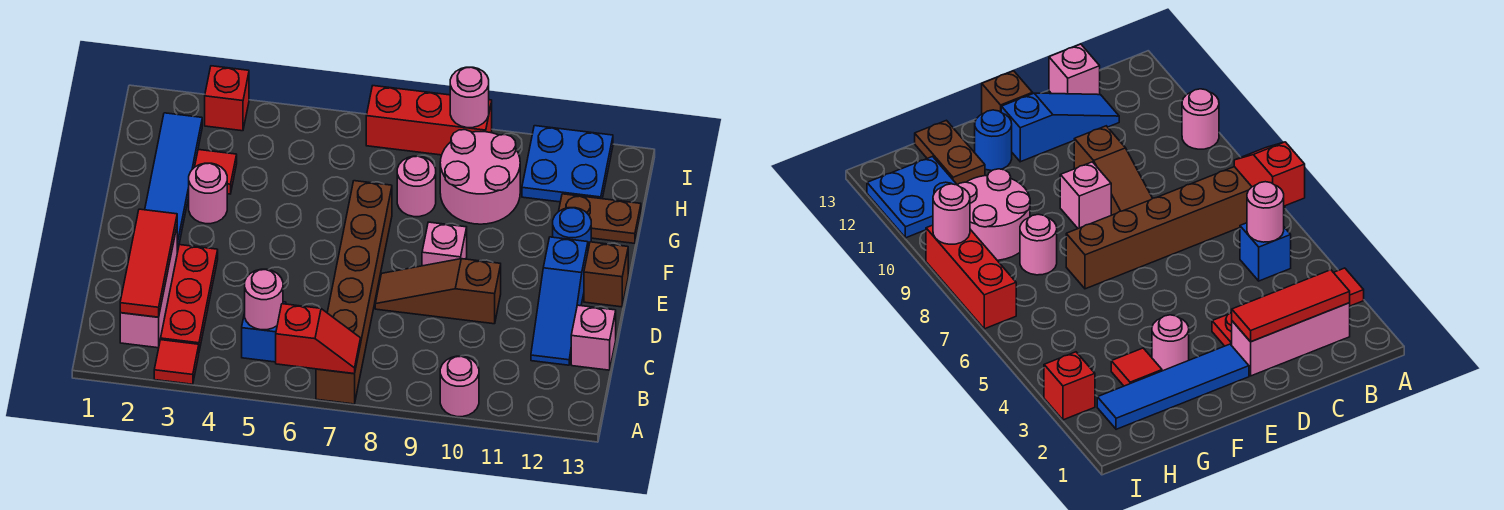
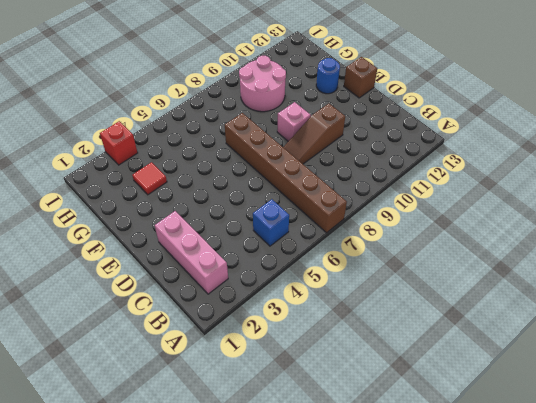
none -> red 1x1 tile [154,340,199,384]
none -> pink 1x1 round brick [440,356,479,417]
none -> red 1x3 plate [161,245,218,351]

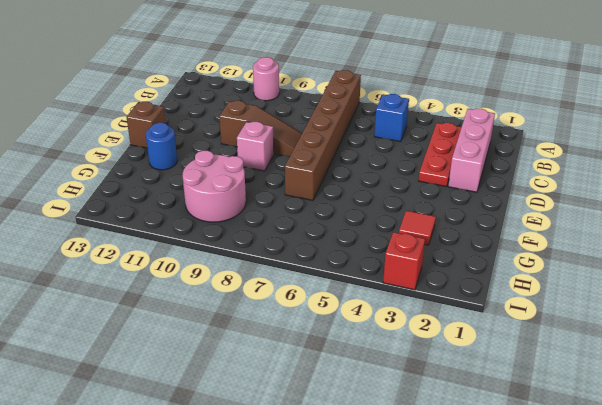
none -> red 1x1 tile [154,340,199,384]
none -> blue 1x3 slope [531,237,588,365]
none -> pink 1x1 brick [571,305,616,370]

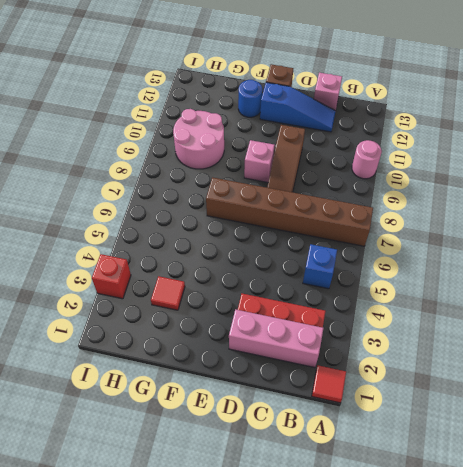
red 1x1 tile [312,365,346,403] -> red 1x1 tile moved to [154,340,199,384]
none -> blue 1x4 tile [145,113,202,252]
none -> pink 1x1 round brick [189,163,227,224]
none -> pink 1x1 round brick [397,156,436,217]

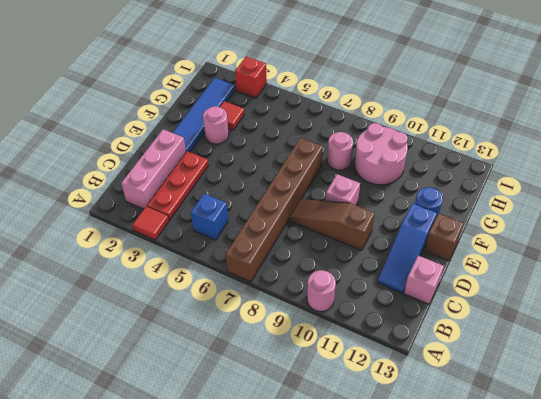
none -> brown 1x2 plate [559,194,641,243]
none -> blue 2x2 plate [522,126,613,202]
none -> red 1x3 brick [366,86,492,155]

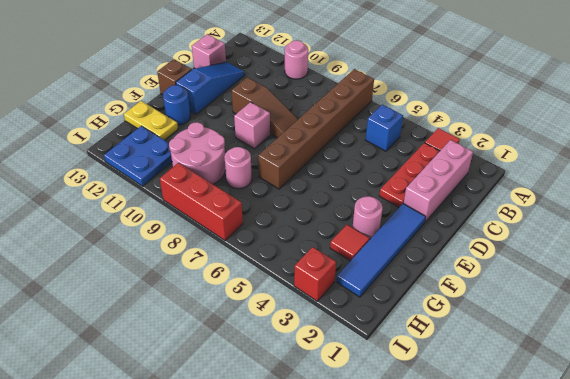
yellow 1x2 plate [124,101,178,140] -> brown 1x2 plate [559,194,641,243]
none -> red 1x2 slope [276,304,361,374]
none -> red 1x3 tile [120,209,177,317]
none -> pink 1x1 round brick [245,269,283,330]

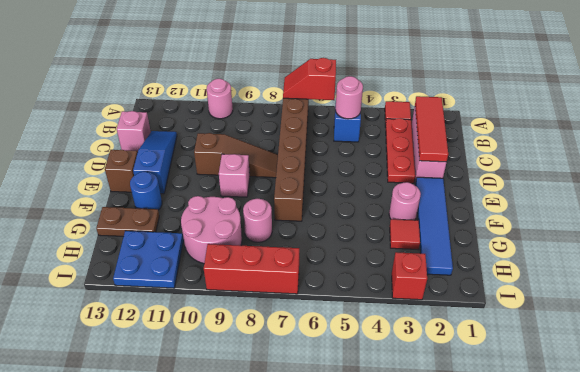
none -> pink 1x1 round brick [450,67,489,128]

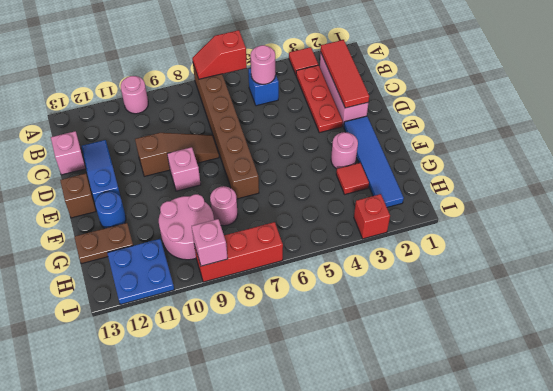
pink 1x1 brick [192,219,228,266] -> pink 1x1 round brick [450,67,489,128]

